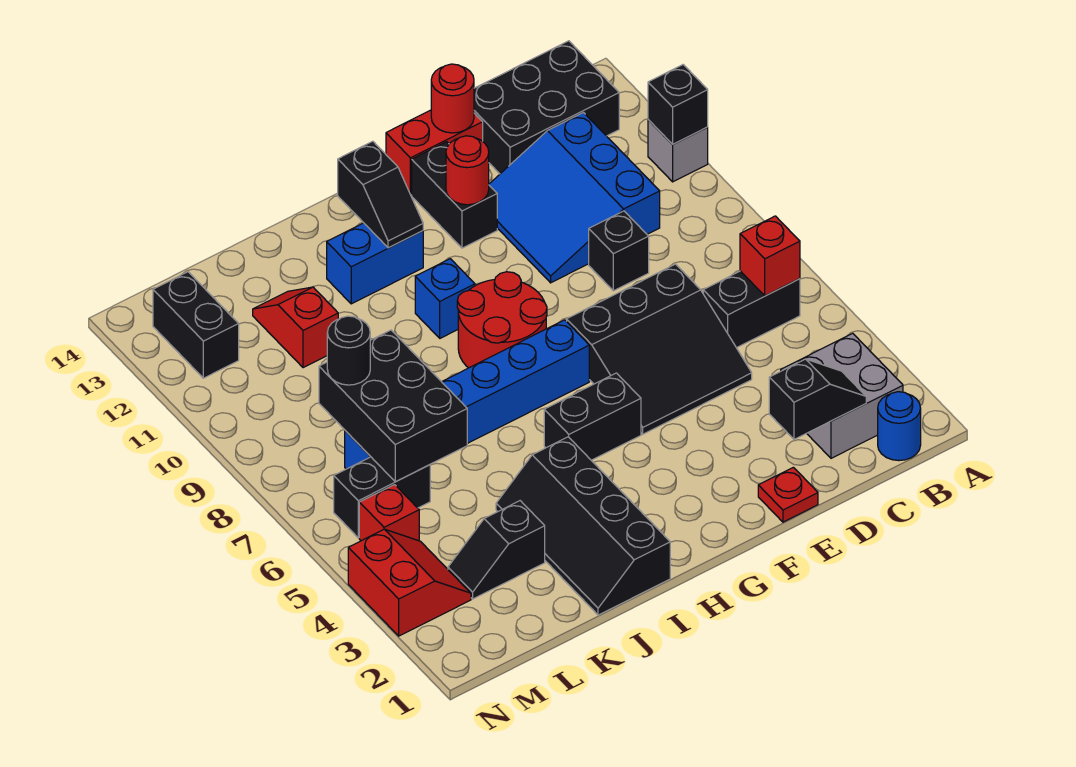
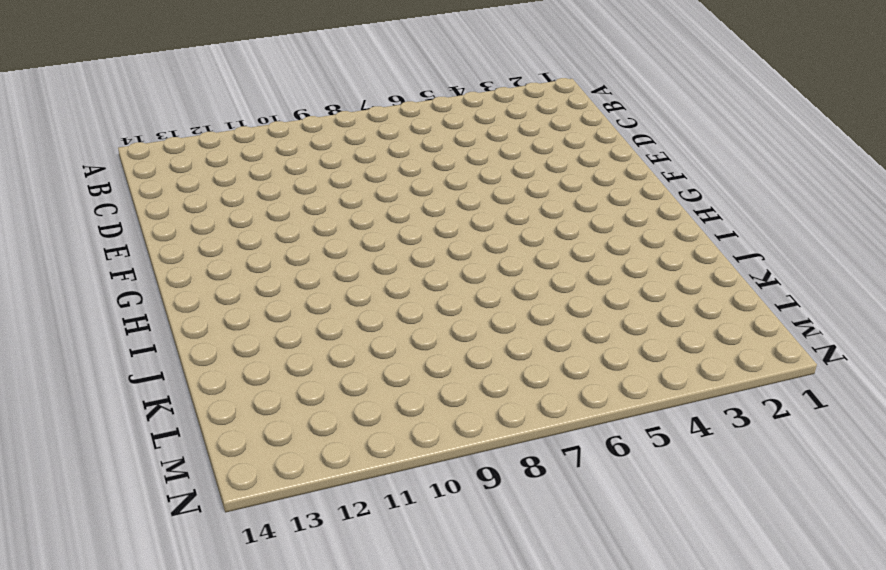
none -> grey 1x1 brick [648,120,708,182]
none -> blue 1x1 round brick [878,392,921,461]
none -> grey 2x2 brick [781,333,903,458]
none -> black 1x2 brick [703,271,800,348]

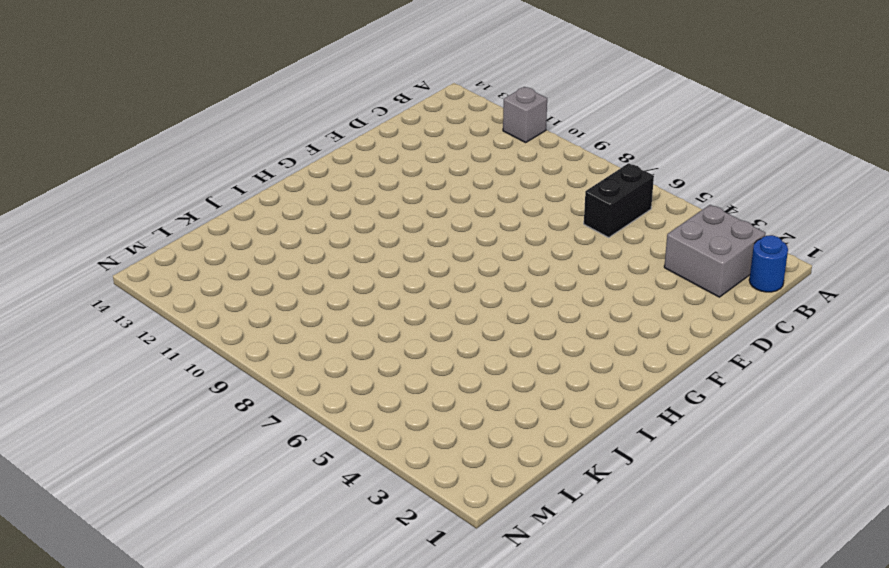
none -> black 2x3 brick [474,41,619,174]
none -> blue 3x3 slope [489,113,660,283]
none -> black 3x3 slope [567,264,752,434]
none -> black 1x1 brick [589,211,649,291]

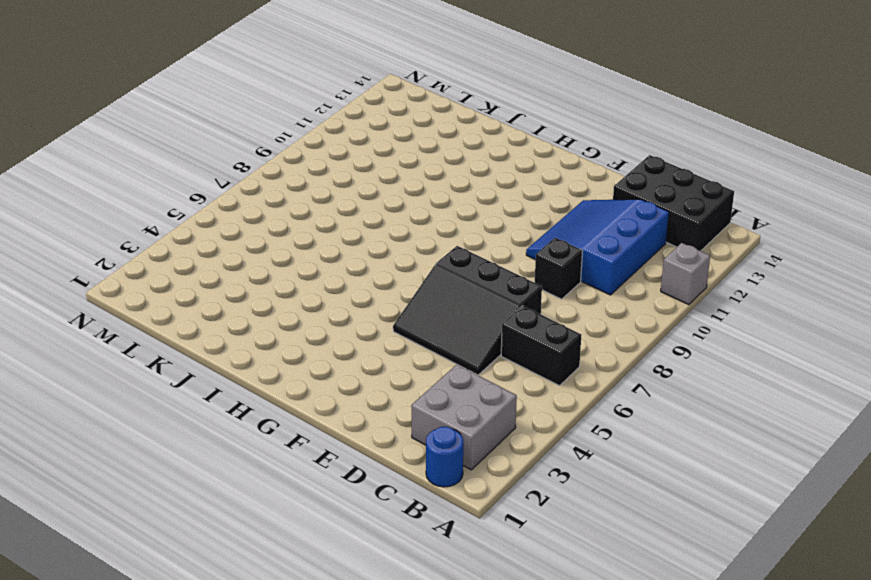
none -> red 1x1 plate [758,467,818,522]
none -> red 1x2 brick [386,110,483,195]
none -> black 1x2 brick [412,142,497,248]
none -> black 1x2 brick [544,373,641,460]

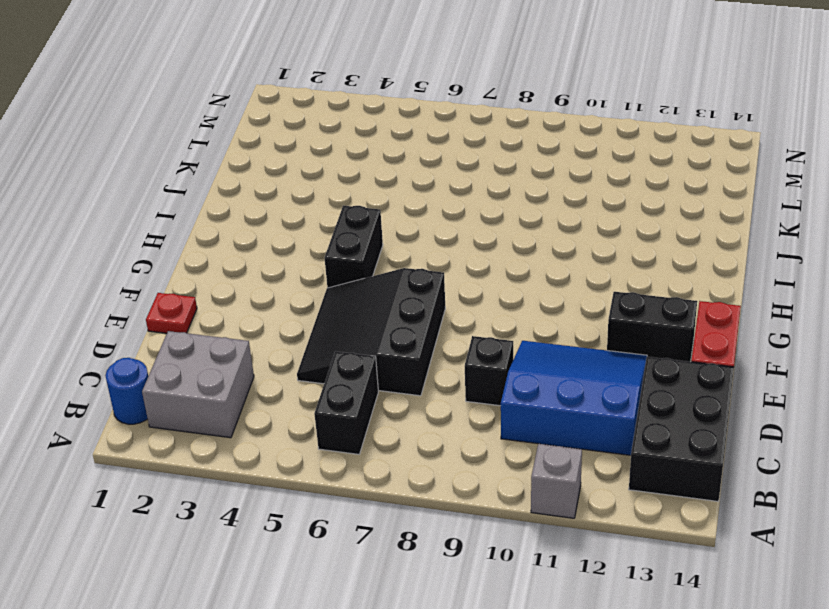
none -> blue 1x6 brick [345,320,589,469]
none -> red 2x2 round brick [457,272,547,368]
none -> blue 1x1 brick [415,259,475,338]
none -> blue 1x2 brick [327,223,423,304]

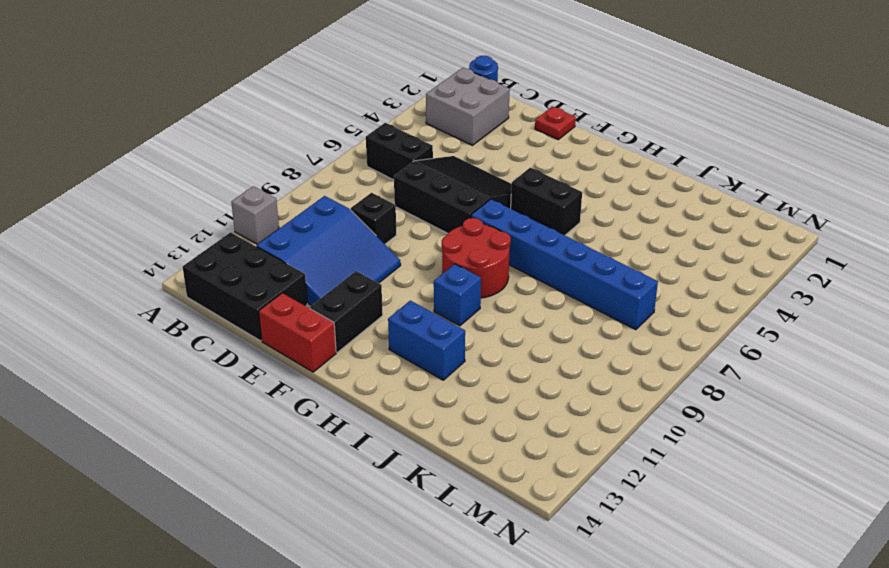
none -> black 2x4 slope [496,437,670,615]
none -> black 1x2 slope [448,501,545,599]
none -> red 1x2 slope [253,287,338,368]
none -> black 1x2 brick [334,457,430,538]

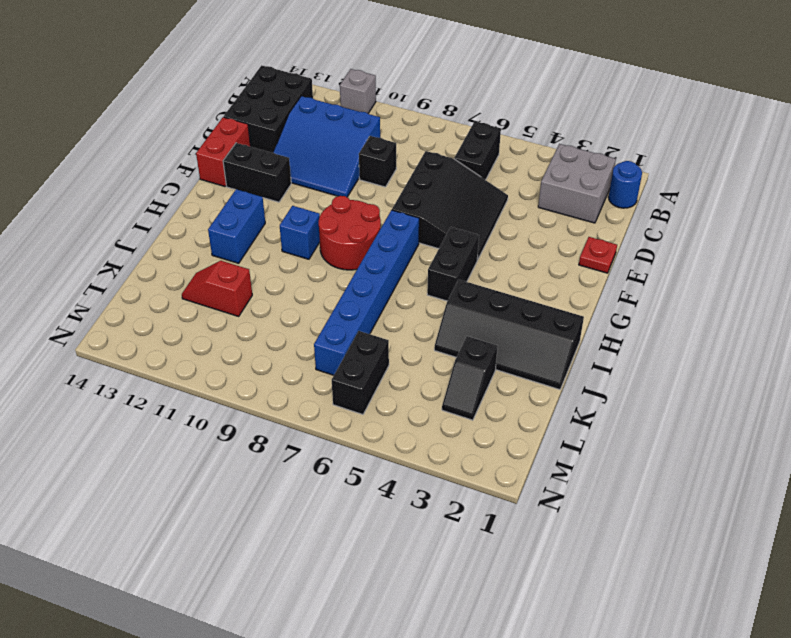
none -> red 2x2 slope [348,529,471,636]
none -> red 1x1 brick [359,485,419,541]
none -> black 1x2 brick [153,272,239,378]
none -> black 1x1 brick [648,65,708,144]

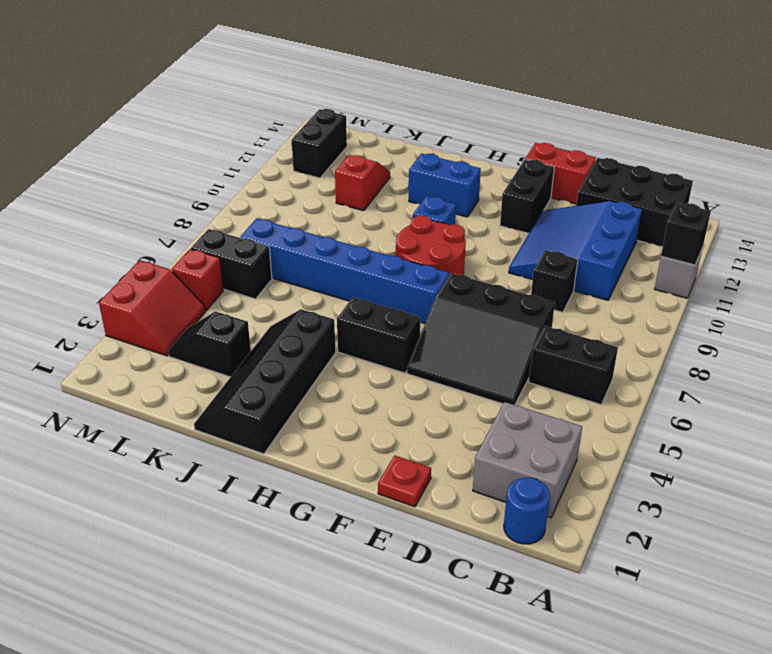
none -> red 1x1 brick [740,216,800,296]
none -> black 1x2 slope [769,359,866,439]
none -> red 1x1 round brick [431,64,474,133]
none -> red 1x1 round brick [446,136,489,205]

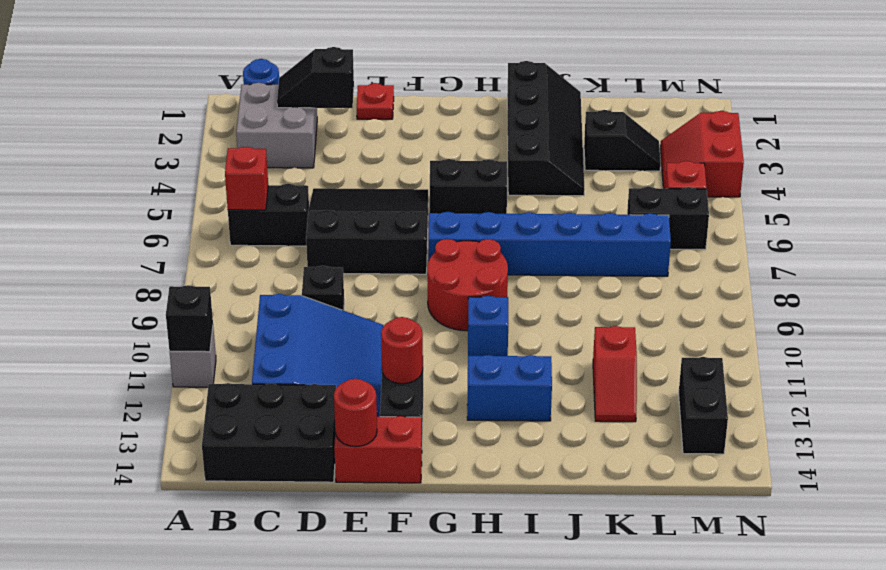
none -> black 1x2 slope [338,141,423,248]
none -> black 2x3 brick [319,330,467,482]
none -> black 1x1 round brick [327,316,370,385]

